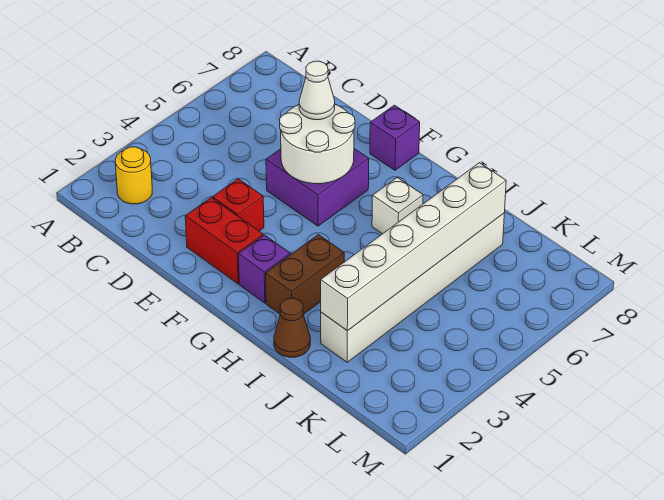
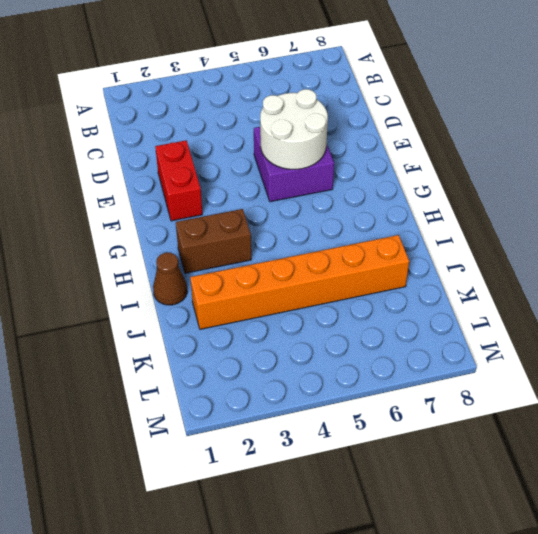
orange 1x6 brick [190,235,409,329] -> white 1x6 brick [321,213,504,362]
none -> yellow 1x1 round brick [115,147,152,204]
none -> red 1x1 brick [213,179,264,231]
none -> purple 1x1 brick [370,105,420,170]

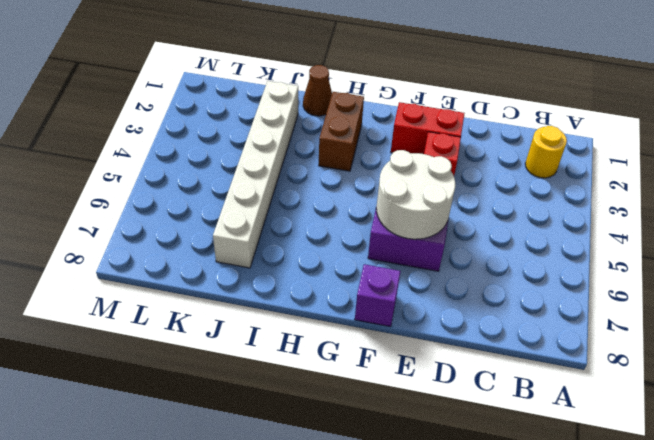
none -> purple 1x1 brick [239,235,290,303]
none -> white 1x1 brick [372,177,423,234]
none -> white 1x6 brick [321,163,506,331]

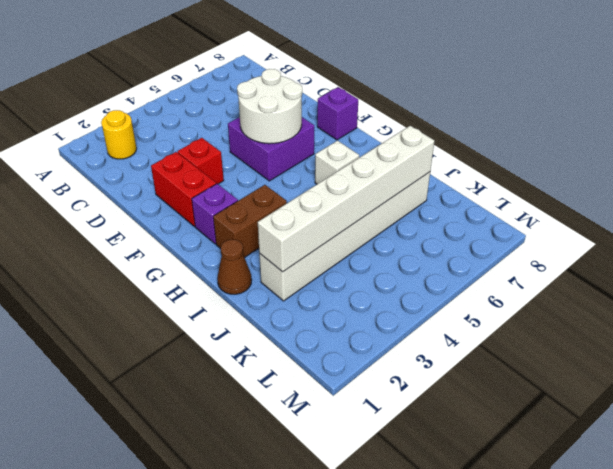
none -> white 1x1 cone [299,61,335,120]

